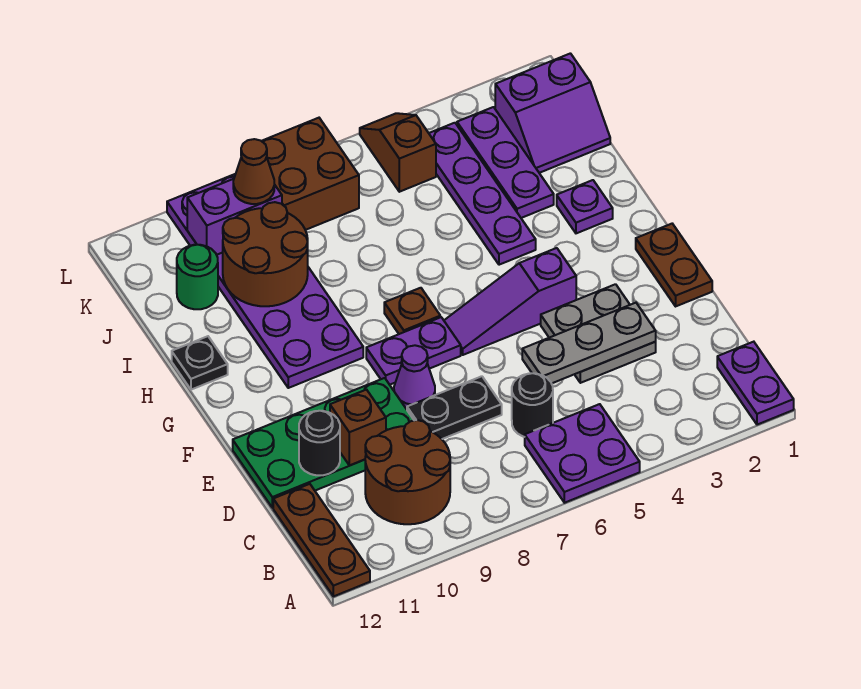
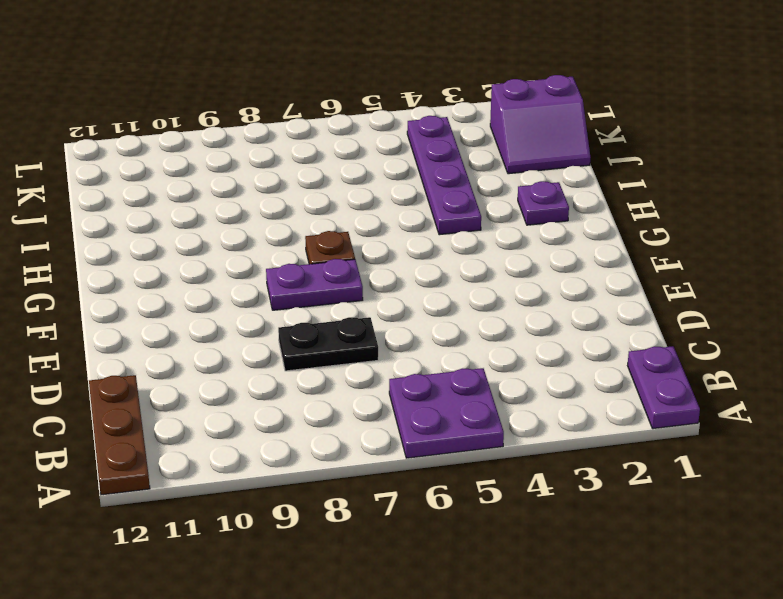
none -> brown 2x2 round brick [365,420,450,524]
none -> black 1x1 round brick [512,373,553,437]
none -> grey 2x2 plate [541,284,656,383]

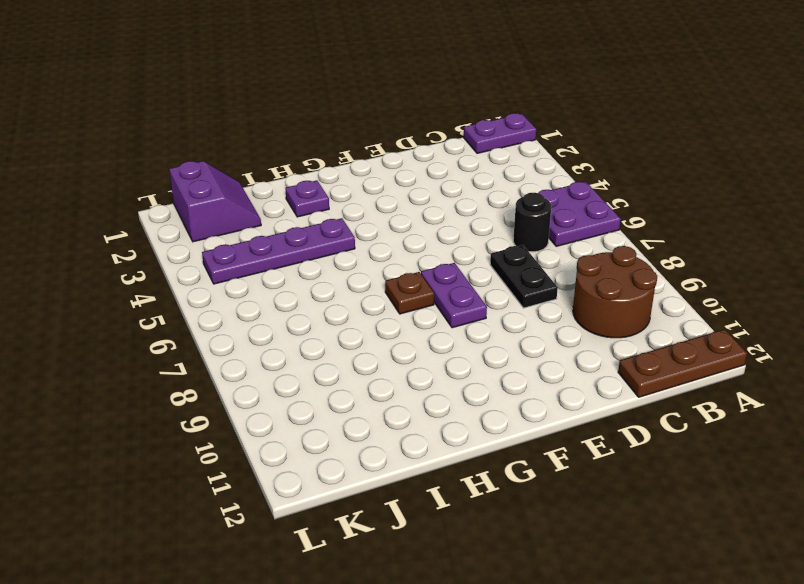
none -> grey 2x2 plate [541,284,656,383]
none -> green 2x4 plate [233,378,414,508]
none -> brown 1x2 plate [636,224,712,306]

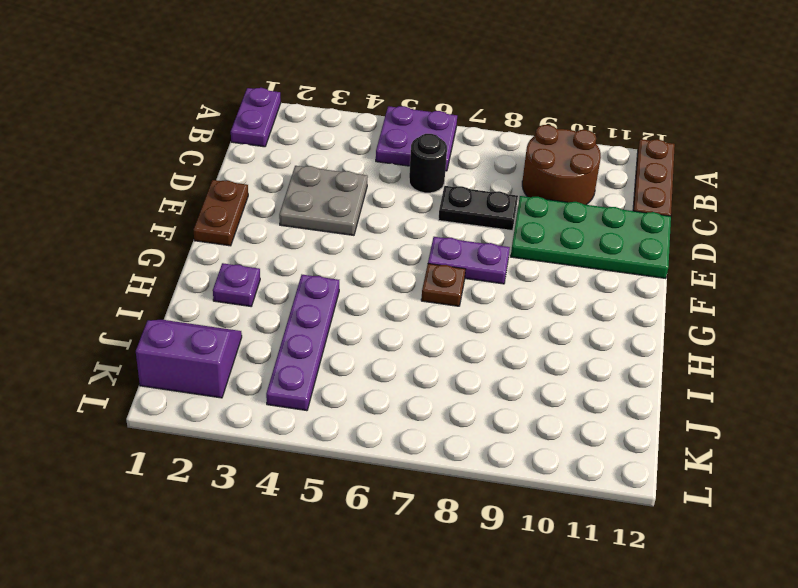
none -> purple 1x1 cone [394,345,435,409]
none -> purple 1x3 slope [444,248,576,355]
none -> purple 2x6 plate [167,174,363,388]

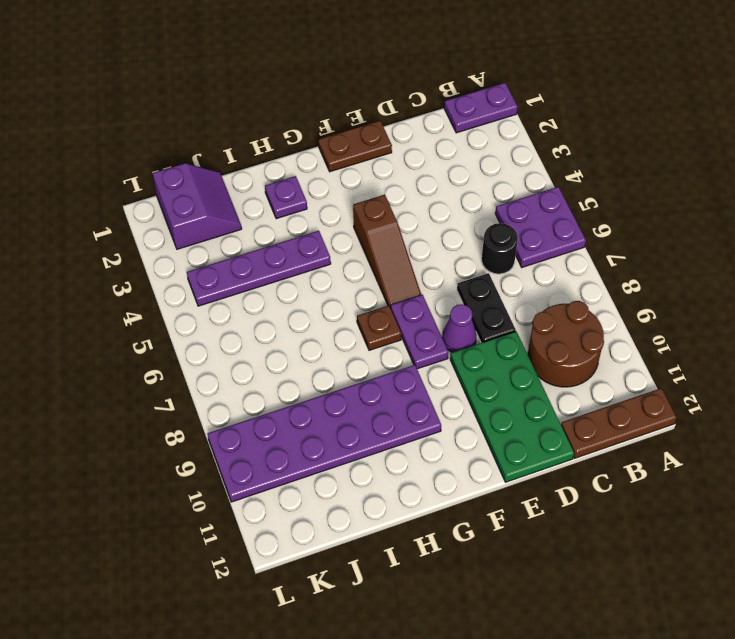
brown 1x3 slope [353,195,421,308] -> purple 1x3 slope [444,248,576,355]
none -> grey 2x2 plate [541,284,656,383]
none -> black 1x1 plate [172,336,228,390]
none -> purple 1x3 plate [457,107,554,218]

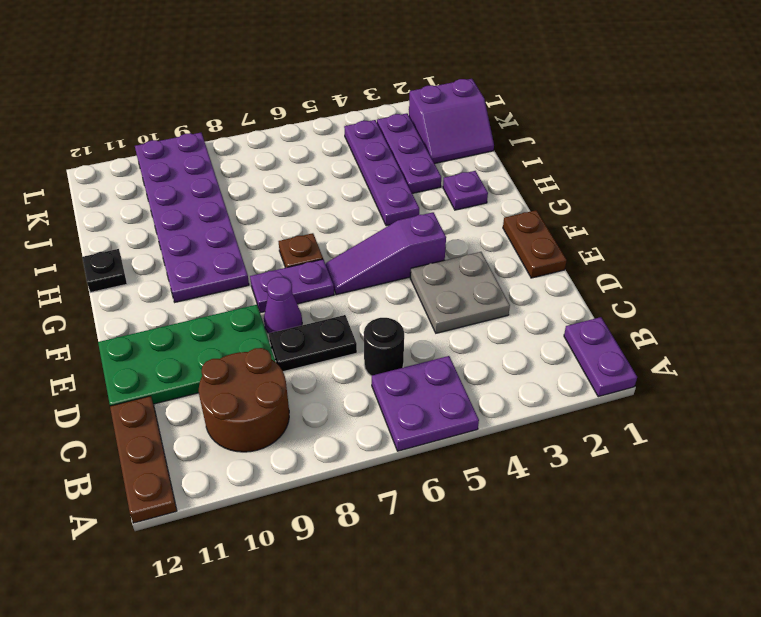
none -> green 1x1 round brick [177,245,218,309]
none -> brown 1x2 slope [360,113,436,192]
none -> brown 2x2 brick [262,118,359,230]

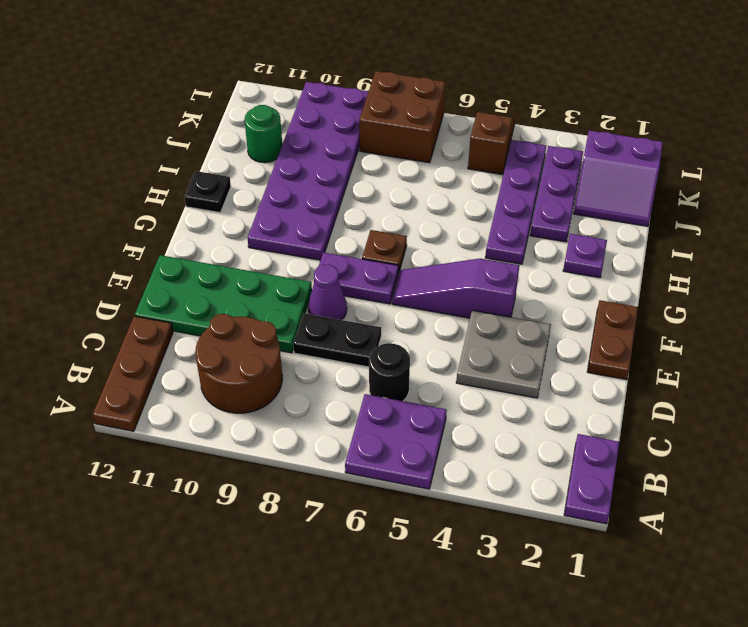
none -> grey 1x3 plate [522,303,656,383]
none -> brown 1x1 brick [330,390,386,465]
none -> black 1x1 round brick [299,411,340,475]

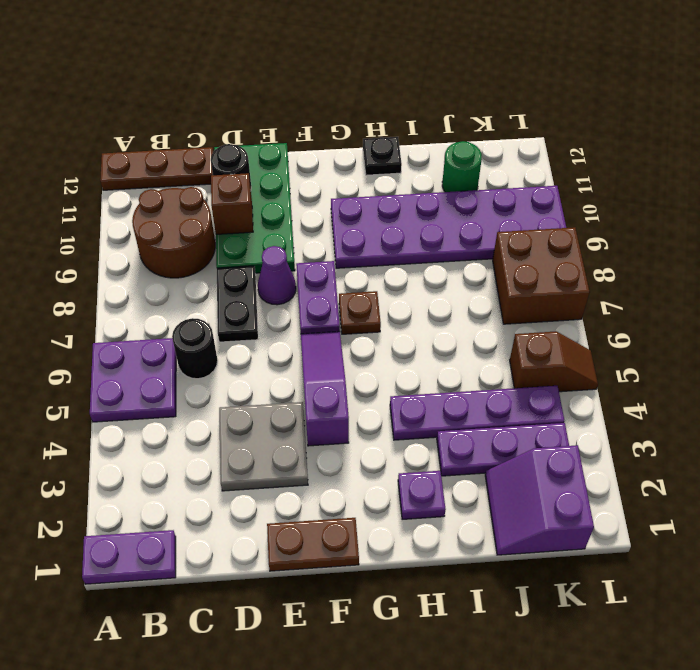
none -> grey 1x3 plate [522,303,656,383]
none -> brown 2x2 round brick [223,202,308,306]
none -> purple 1x2 brick [187,179,282,255]

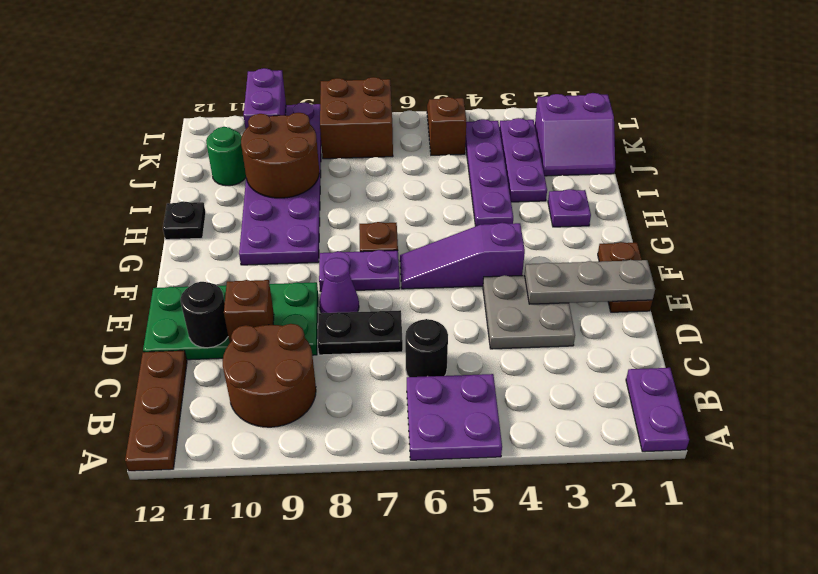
grey 1x3 plate [525,260,655,304] -> grey 1x3 plate moved to [522,303,656,383]
purple 1x2 brick [244,68,286,129] -> purple 1x2 brick turned to [187,179,282,255]
none -> brown 1x1 cone [233,139,274,204]

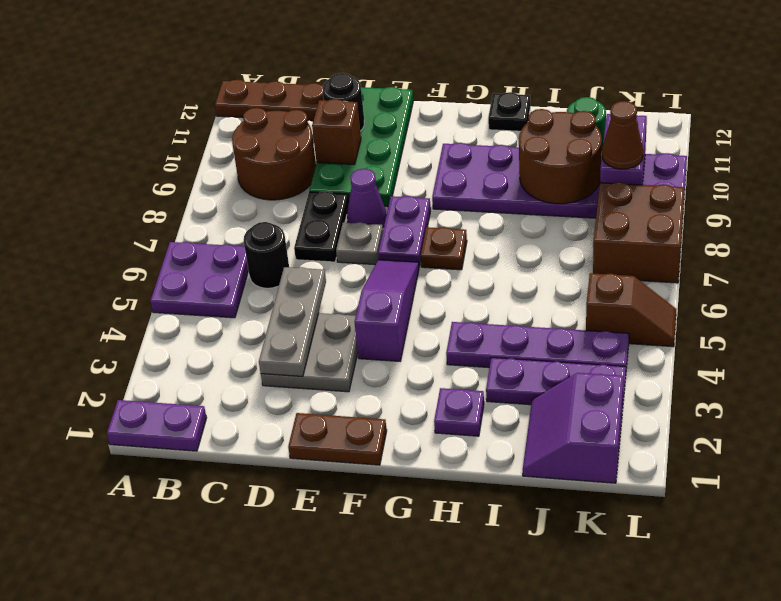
grey 1x1 plate [336,222,383,265] -> none

